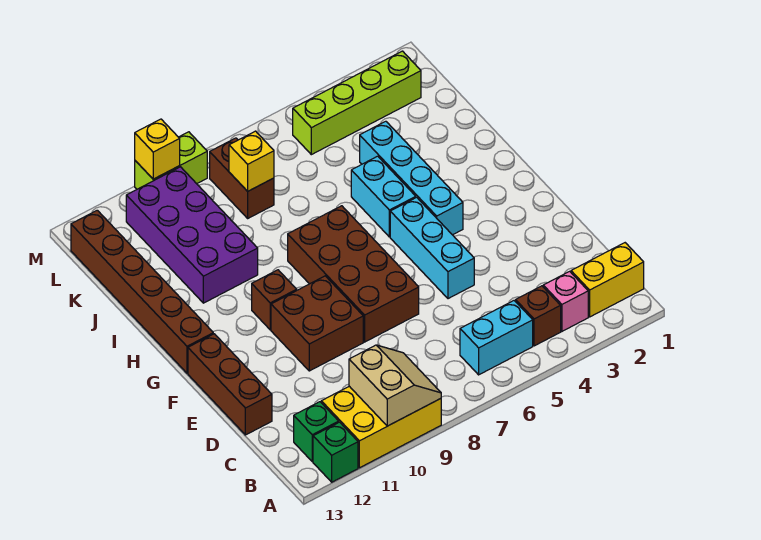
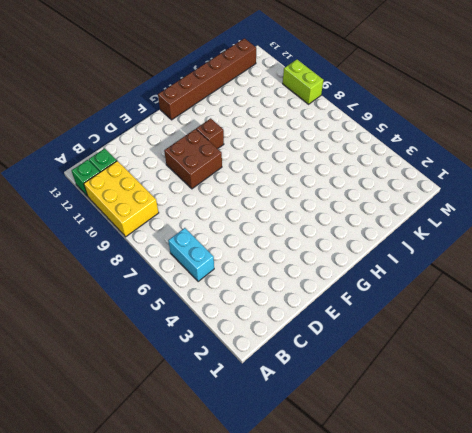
none -> yellow 1x2 brick [571,243,644,317]
none -> pink 1x1 brick [543,271,588,331]
none -> brown 1x1 brick [516,286,561,346]

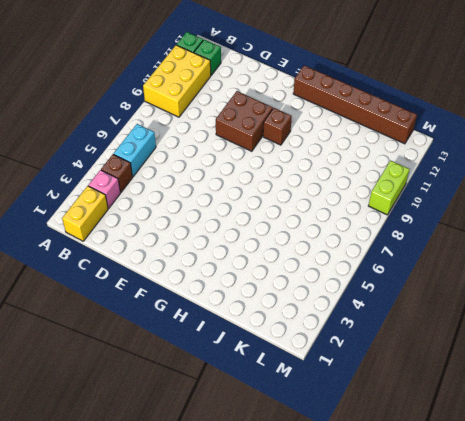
none -> brown 1x3 brick [188,334,272,435]
none -> cyan 1x3 brick [390,197,474,299]
none -> brown 2x4 brick [288,206,419,342]

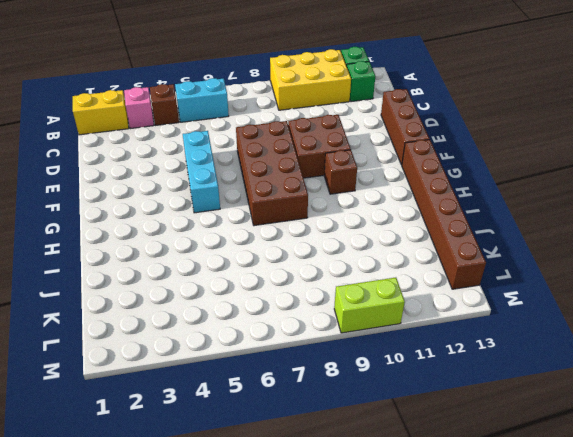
none -> cyan 1x4 brick [360,121,463,235]
none -> cyan 1x2 brick [351,156,416,237]
none -> purple 2x4 brick [126,167,258,303]

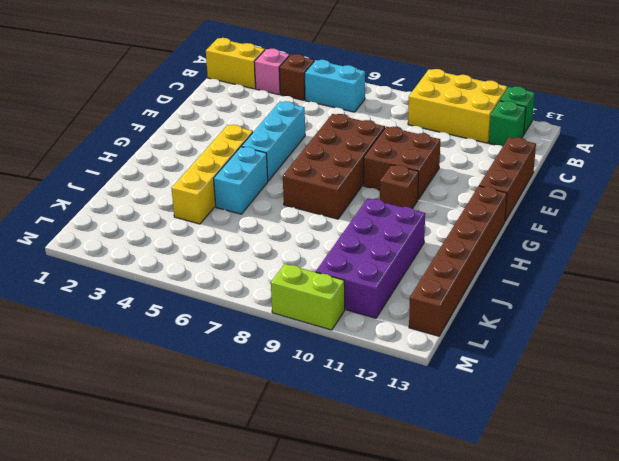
yellow 1x4 brick [172,125,253,224] -> cyan 1x4 brick [360,121,463,235]
none -> brown 1x2 brick [210,138,274,218]
none -> lime 1x4 brick [293,51,421,155]
none -> tan 2x2 slope [349,345,441,426]

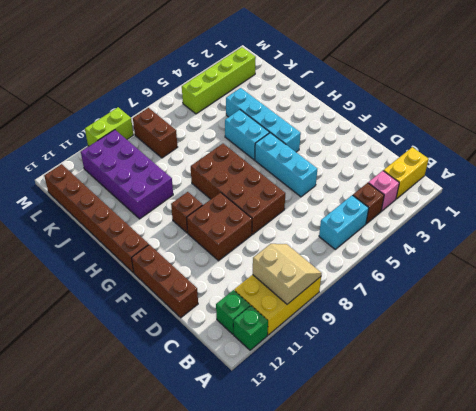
none -> yellow 1x1 brick [229,131,274,191]
none -> yellow 1x1 brick [135,119,180,179]

